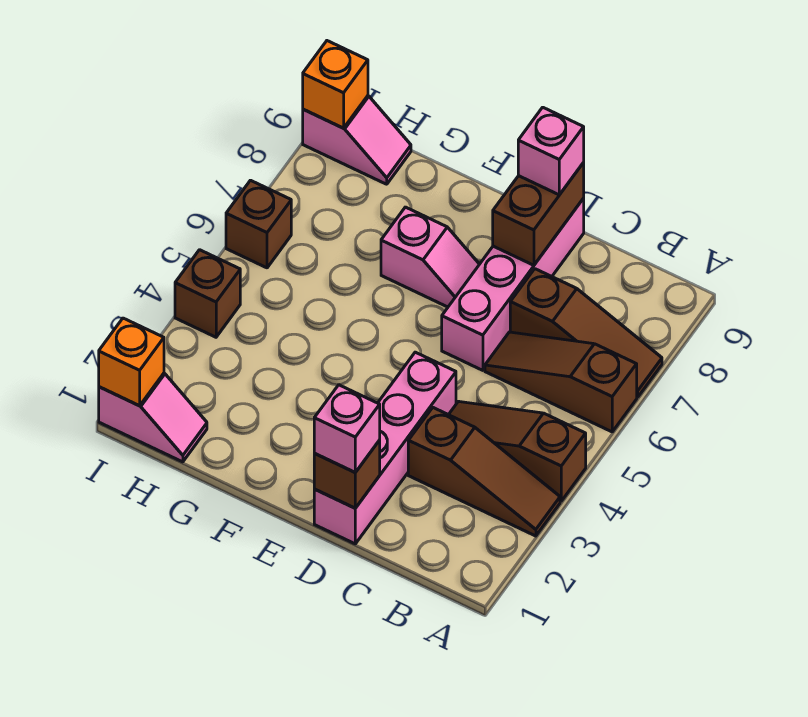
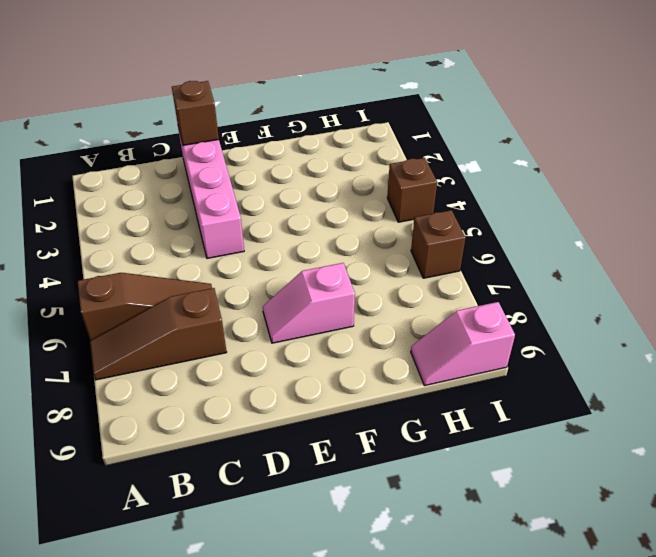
none -> brown 1x3 slope [408,408,560,536]
none -> brown 1x3 slope [449,401,586,501]
none -> pink 1x4 brick [442,198,584,370]

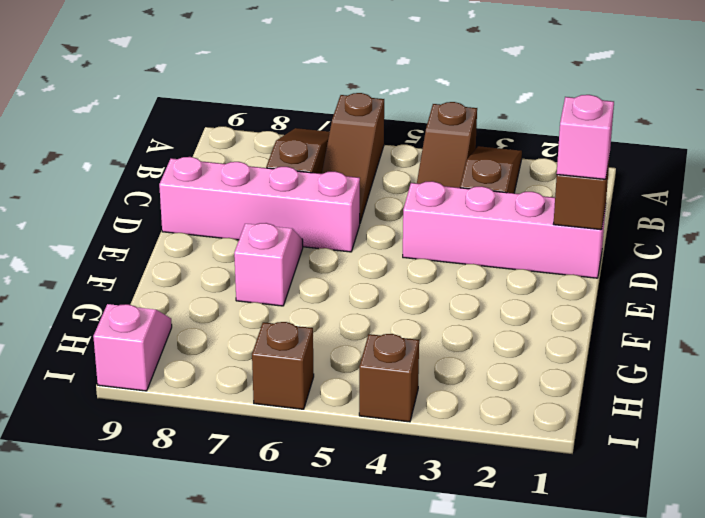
none -> pink 1x2 slope [99,373,207,462]
none -> brown 1x2 brick [493,163,584,265]
none -> orange 1x1 brick [99,318,164,406]

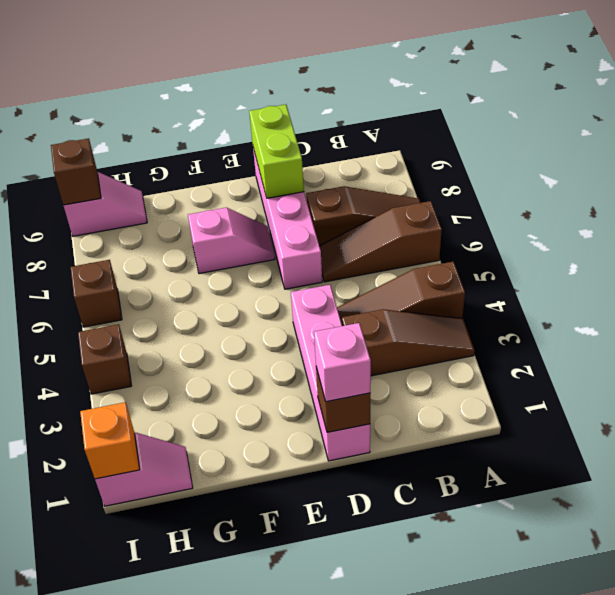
lime 1x2 brick [249,105,304,198] -> brown 1x2 brick [493,163,584,265]
brown 1x1 brick [51,138,101,205] -> orange 1x1 brick [303,41,368,128]
none -> pink 1x1 brick [518,107,584,195]

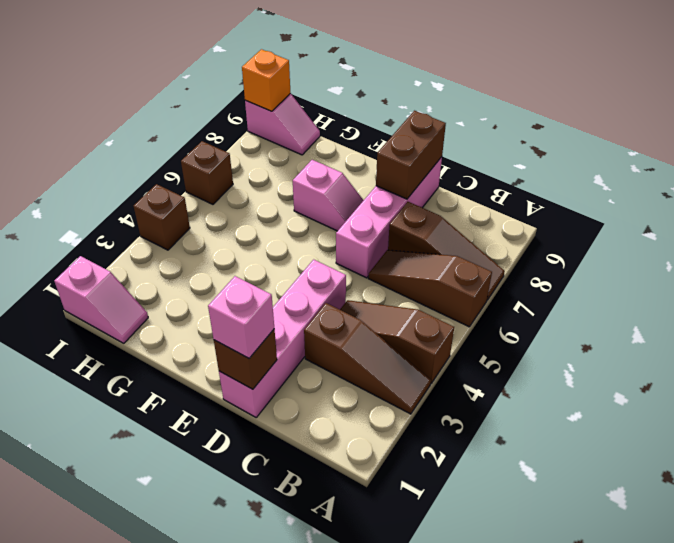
none -> orange 1x1 brick [99,318,164,406]
none -> pink 1x1 brick [518,107,584,195]

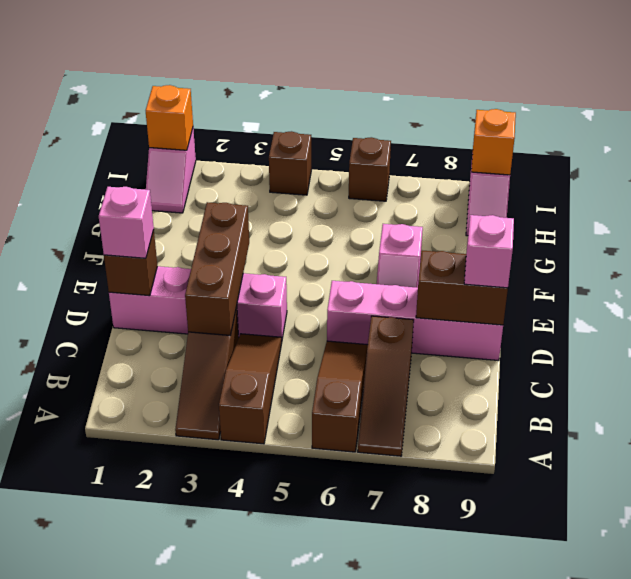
brown 1x3 brick [185,202,249,336] -> none

